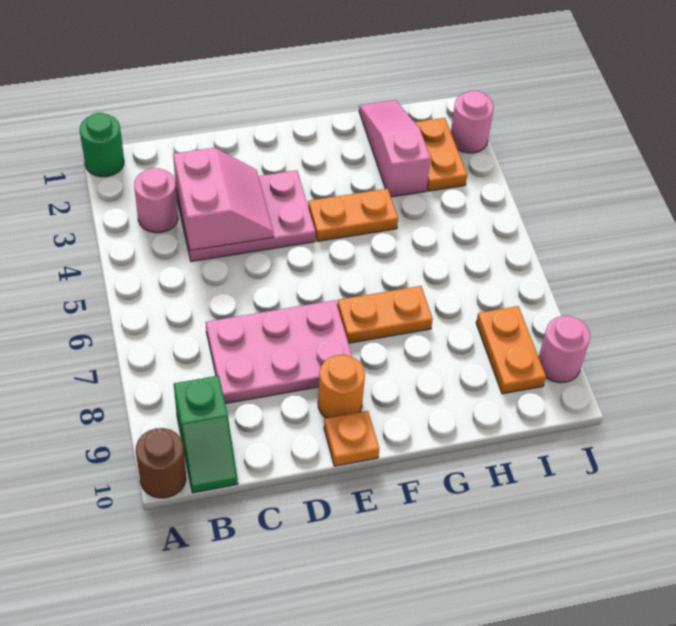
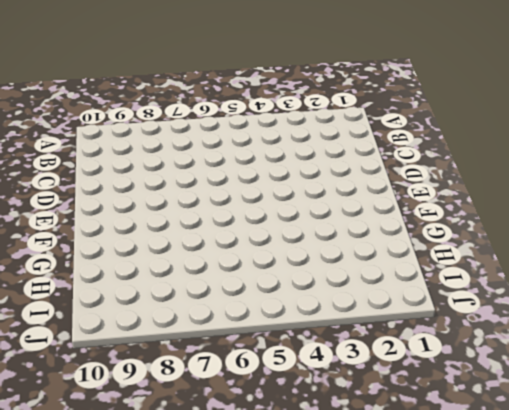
none -> green 1x1 round brick [80,113,124,177]
none -> brown 1x1 round brick [136,428,186,498]
none -> pink 1x1 round brick [134,168,178,233]

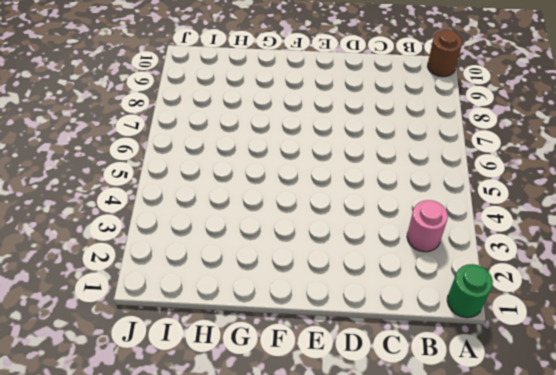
none -> green 1x2 slope [174,376,238,493]
none -> pink 2x3 plate [176,170,315,261]
none -> pink 2x3 plate [206,300,352,404]

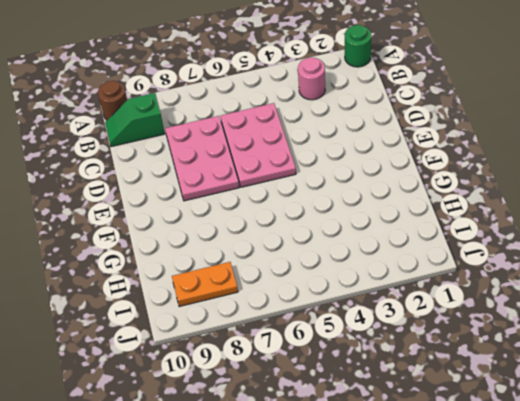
pink 2x3 plate [221,103,296,187] -> pink 2x3 plate moved to [176,170,315,261]
none -> orange 1x1 round brick [318,355,365,418]
none -> orange 1x1 plate [324,411,379,466]
none -> orange 1x2 plate [308,189,398,241]

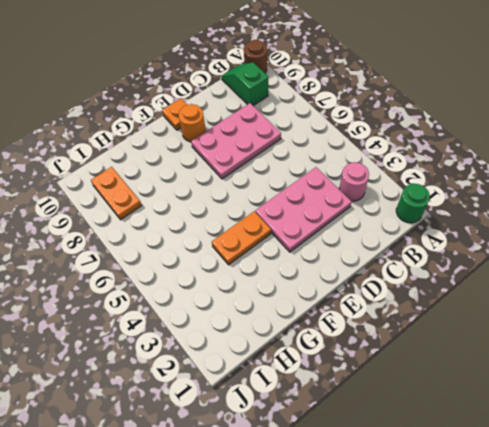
none -> orange 1x2 plate [337,286,433,343]
none -> pink 1x3 slope [359,100,431,197]
none -> orange 1x2 plate [415,118,467,191]

